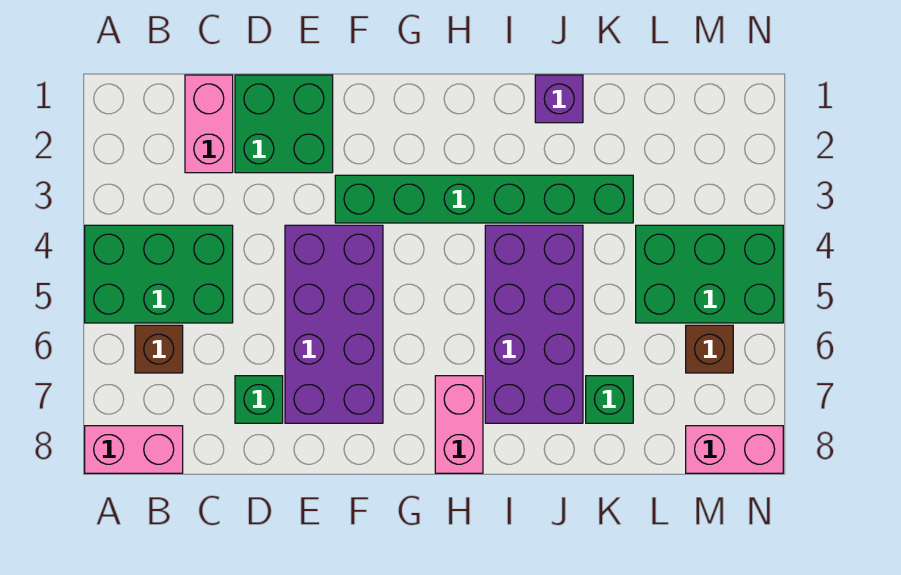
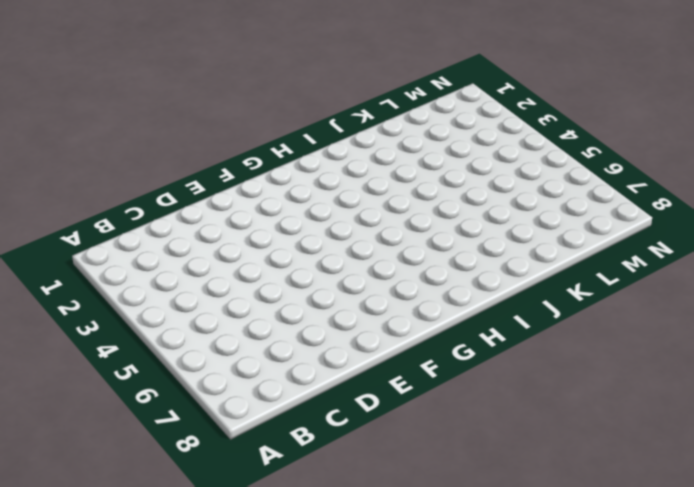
none -> green 2x3 brick [85,225,233,323]
none -> pink 1x2 brick [85,426,183,473]
none -> brown 1x1 brick [135,325,183,373]

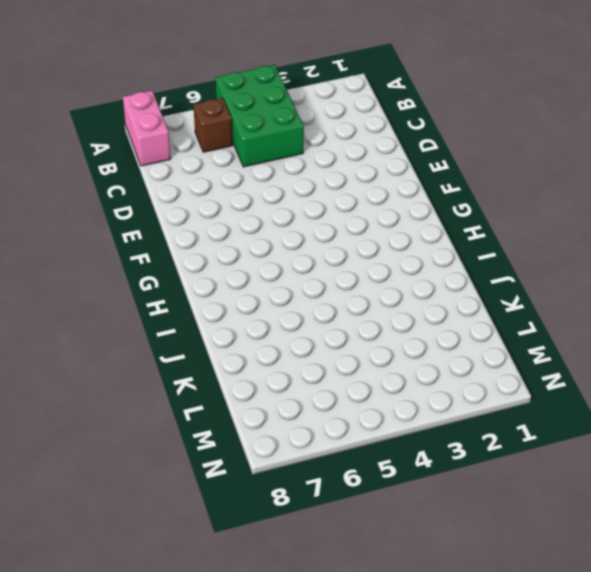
none -> pink 1x2 brick [185,75,233,173]
none -> green 2x2 brick [235,75,333,173]
none -> green 1x1 brick [235,376,283,423]

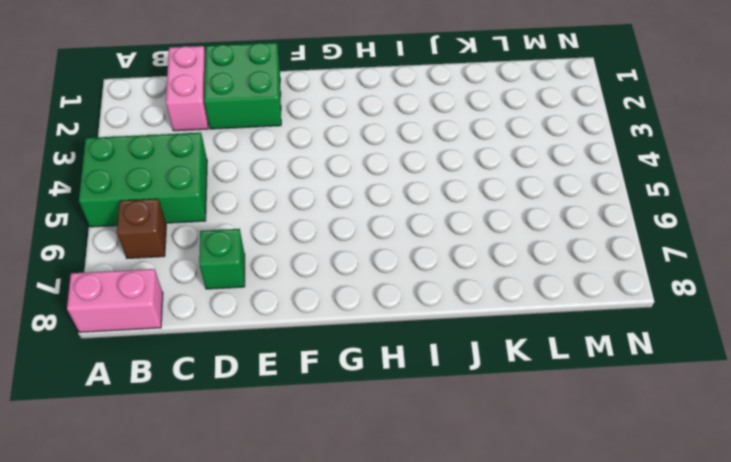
none -> purple 2x4 brick [285,225,383,423]
none -> green 1x6 brick [335,175,633,223]
none -> pink 1x2 brick [435,376,483,473]

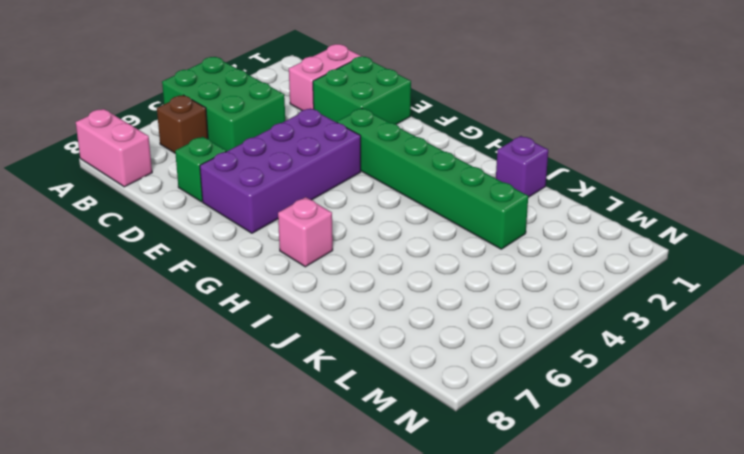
pink 1x1 brick [278,197,333,267] -> pink 1x2 brick [435,376,483,473]
none -> purple 2x4 brick [485,225,583,423]
none -> green 1x1 brick [586,376,633,423]
none -> green 2x3 brick [636,225,783,323]

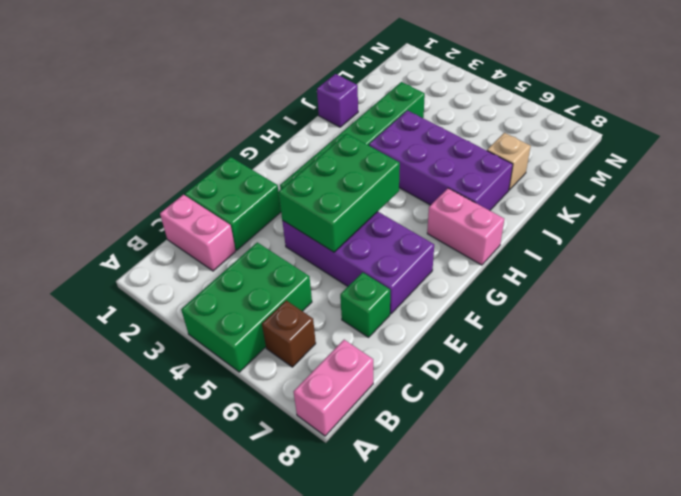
green 2x3 brick [279,134,400,252] -> green 2x3 brick moved to [636,225,783,323]
tan 1x1 brick [487,133,531,190] -> green 1x1 brick [586,376,633,423]
none -> brown 1x1 brick [686,325,733,373]
none -> pink 1x2 brick [686,426,783,473]

